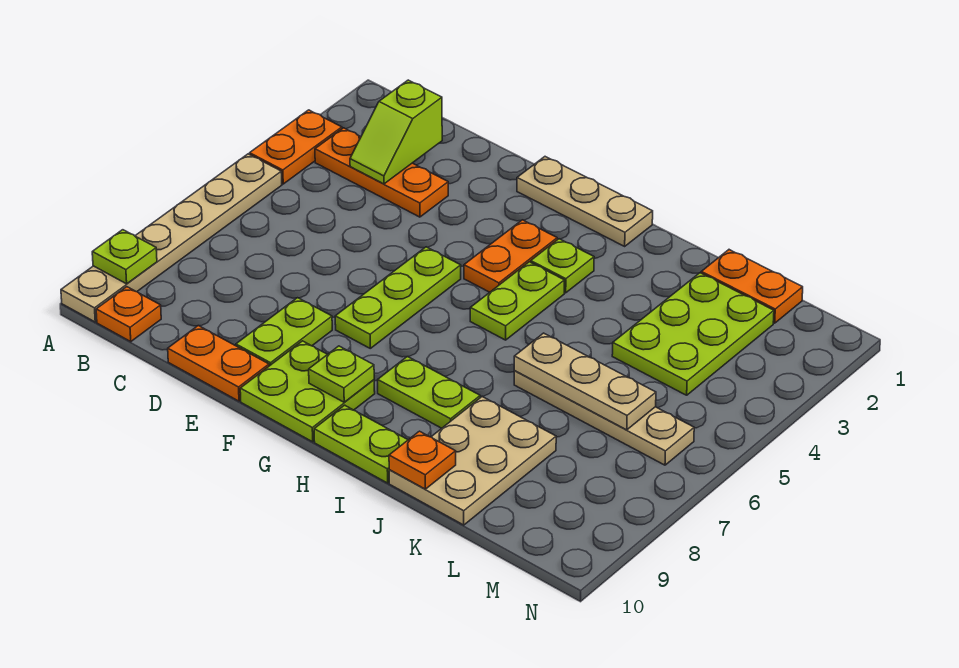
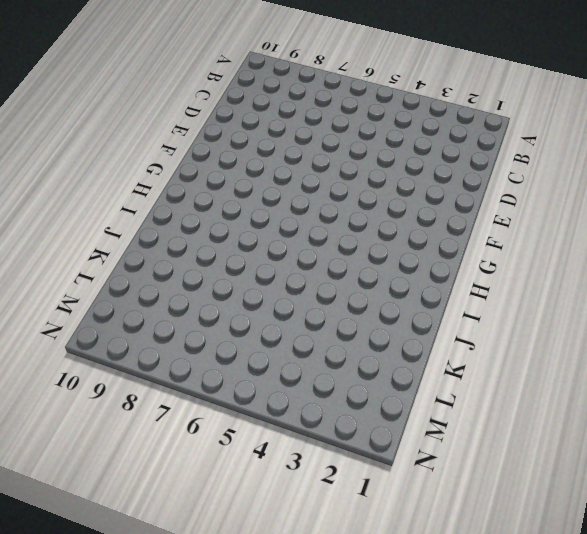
none -> orange 1x2 plate [250,110,342,184]
none -> tan 1x6 plate [61,154,282,322]
none -> orange 1x3 plate [315,128,448,217]

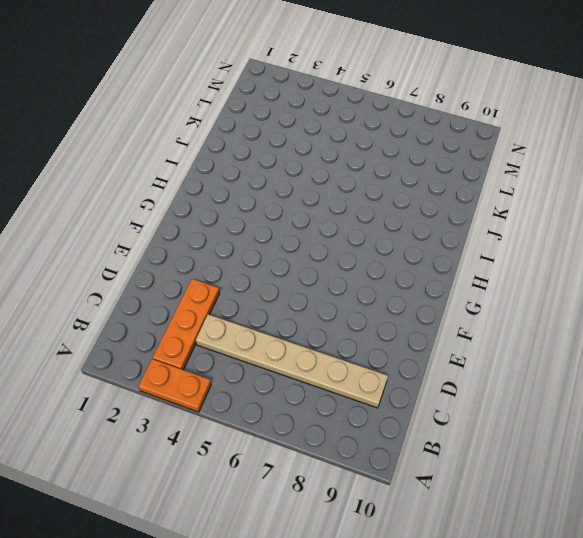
tan 1x6 plate [196,315,388,408] -> tan 1x6 plate moved to [61,154,282,322]
none -> orange 1x1 plate [96,287,161,342]
none -> orange 1x2 plate [168,326,269,401]
none -> lime 1x2 plate [236,298,332,366]

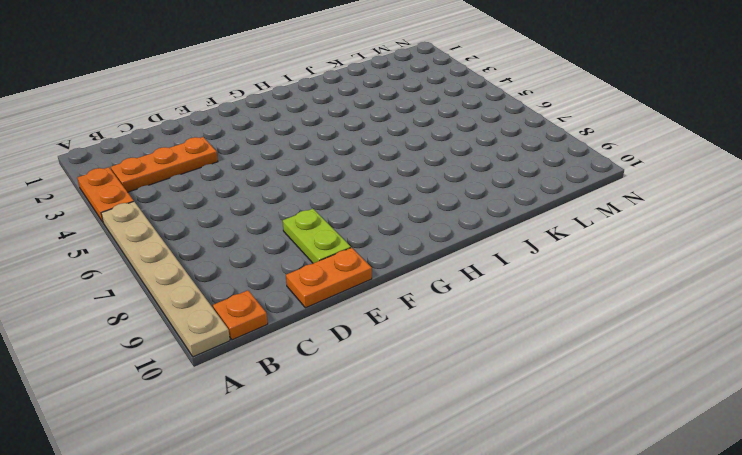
none -> tan 1x3 plate [517,157,653,246]
none -> lime 1x3 plate [335,247,461,348]
none -> lime 2x2 plate [240,341,375,442]

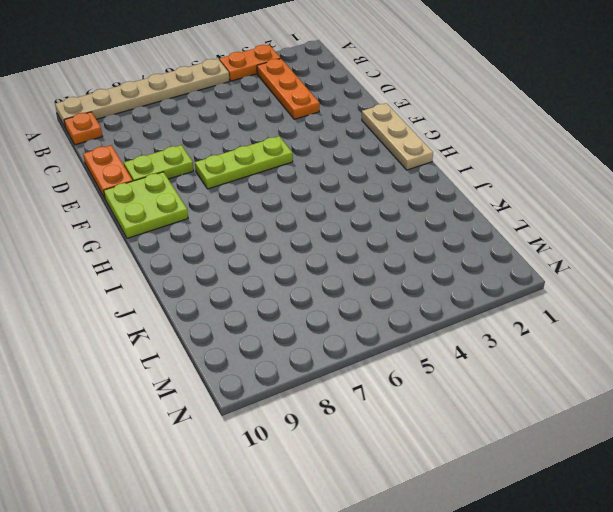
none -> orange 1x2 plate [464,220,558,292]
none -> lime 1x1 plate [531,239,594,293]
none -> lime 1x2 plate [470,262,564,340]

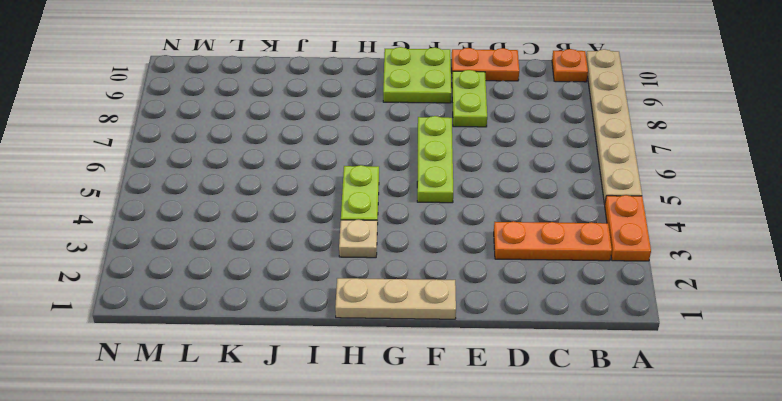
tan 1x1 plate [339,220,377,258] -> lime 1x1 plate [531,239,594,293]
none -> orange 1x2 plate [464,220,558,292]
none -> lime 1x2 plate [378,357,480,428]
none -> lime 1x2 plate [314,405,408,483]

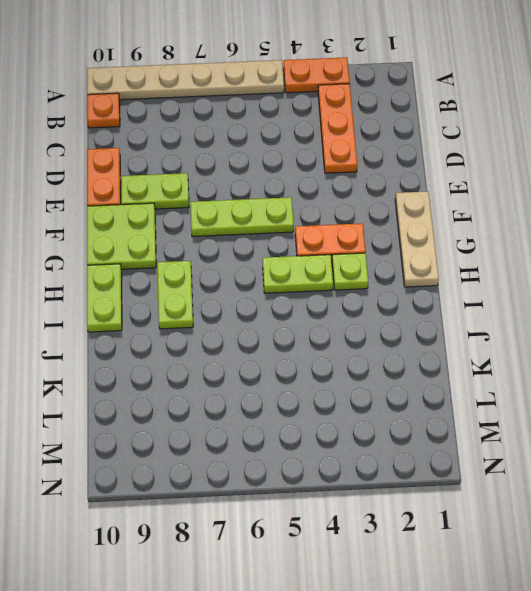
none -> tan 1x4 plate [514,371,694,465]
none -> tan 2x3 plate [389,396,556,525]
none -> orange 1x2 plate [701,250,803,323]

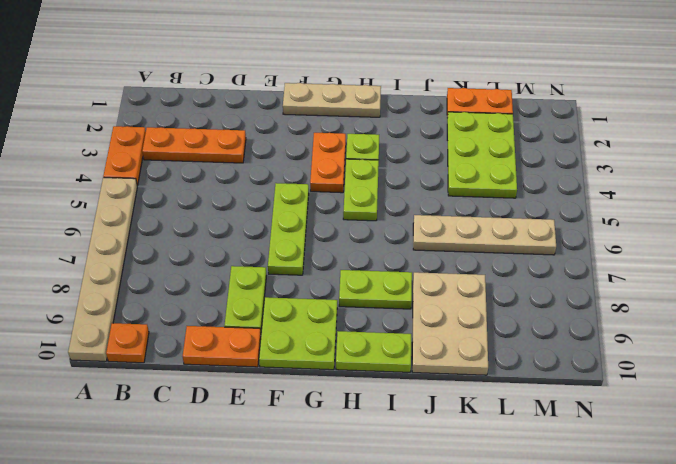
none -> lime 1x1 plate [92,230,157,284]
none -> lime 1x2 slope [350,80,442,184]
none -> lime 1x1 plate [309,346,374,402]

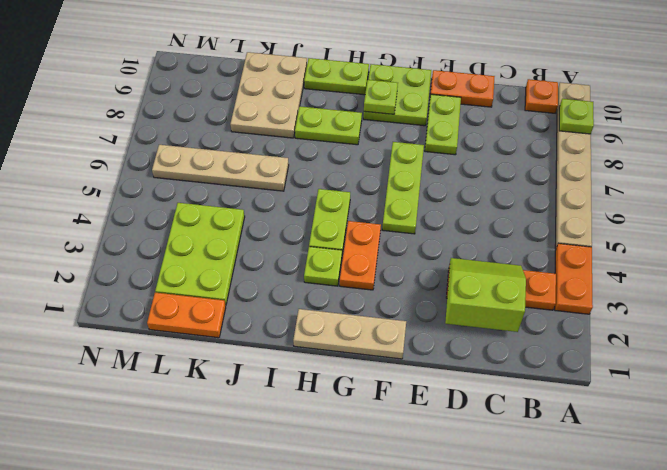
lime 2x2 slope [445,258,526,332] -> lime 1x2 slope [350,80,442,184]
none -> tan 1x3 plate [514,333,656,430]
none -> orange 1x1 plate [389,431,456,489]

